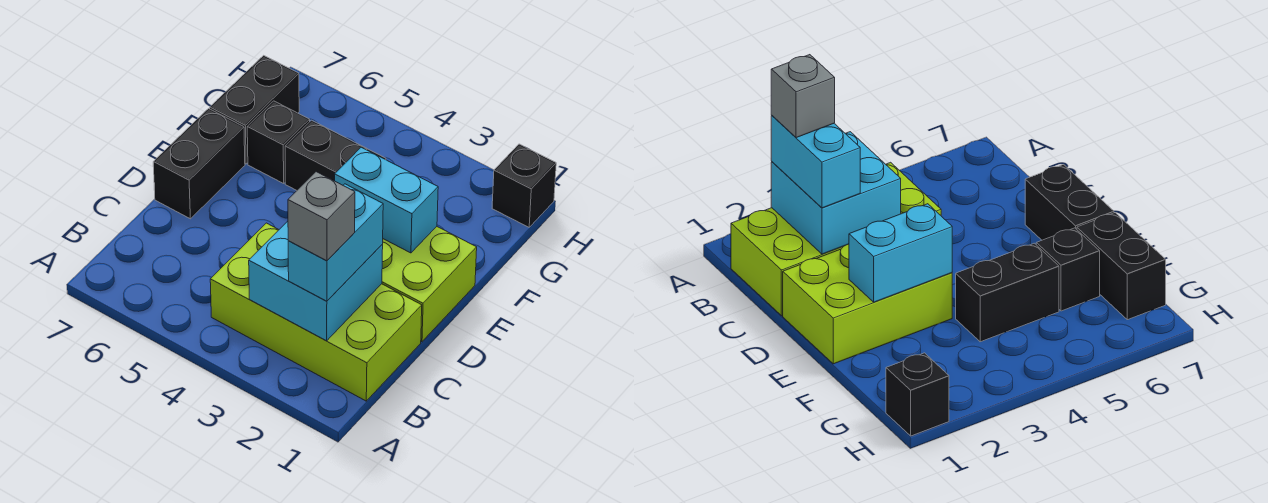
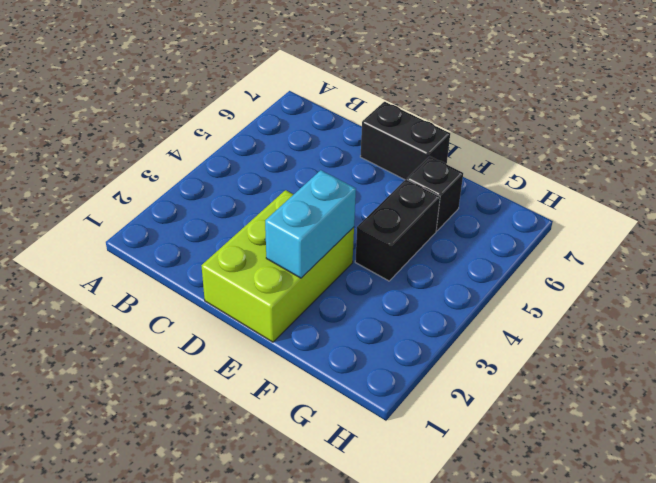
none -> lime 2x4 brick [210,223,422,401]
none -> black 1x2 brick [210,55,299,164]

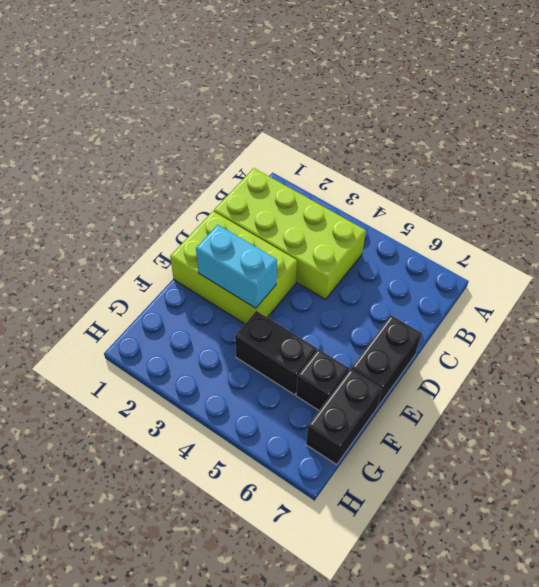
none -> black 1x1 brick [492,144,556,227]
none -> cyan 2x2 brick [249,221,383,341]

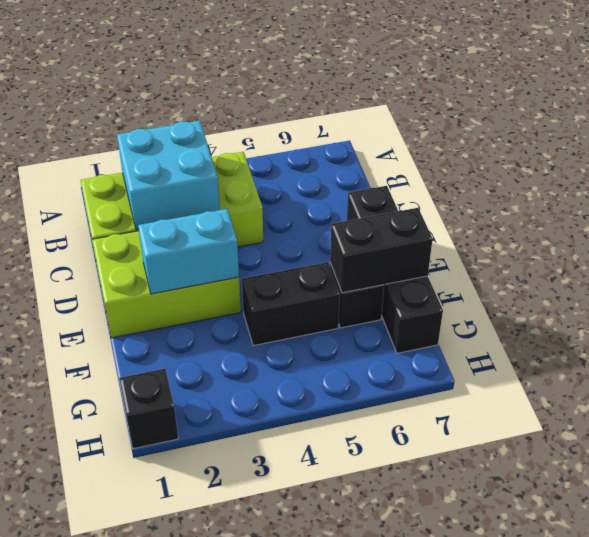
black 1x2 brick [330,208,433,293] -> none
none -> cyan 1x2 brick [288,184,383,301]
none -> grey 1x1 brick [288,172,355,261]

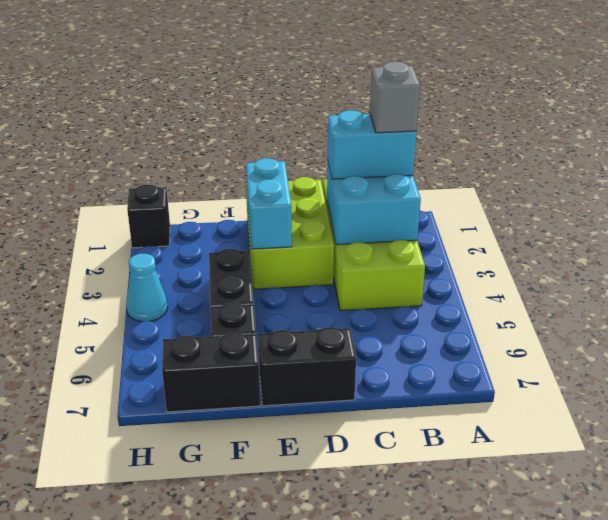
cyan 1x1 cone [126,253,168,322] -> none

